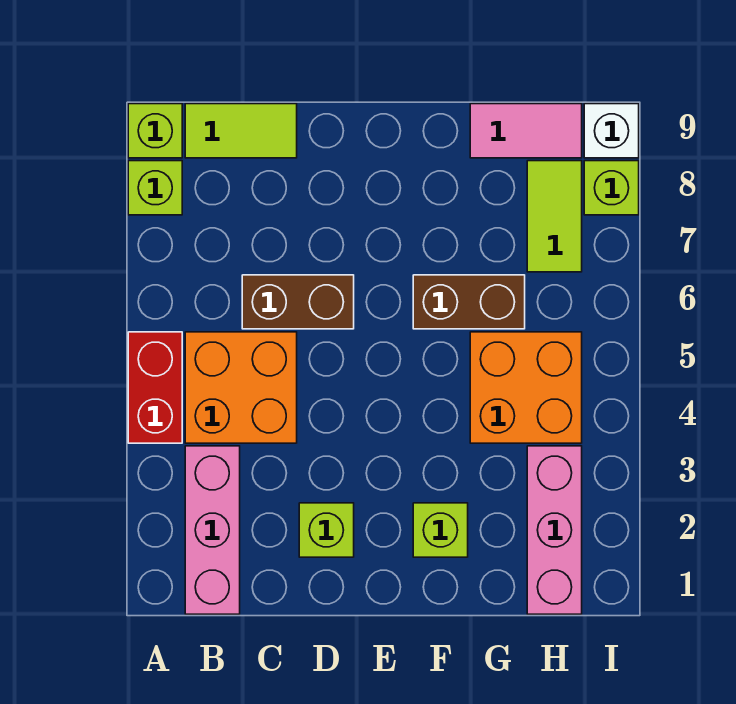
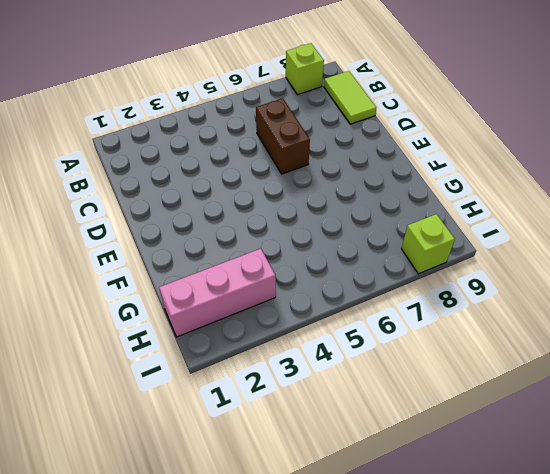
none -> red 1x2 brick [128,332,182,443]
none -> lime 1x1 brick [128,104,182,158]
none -> pink 1x3 brick [185,446,240,614]

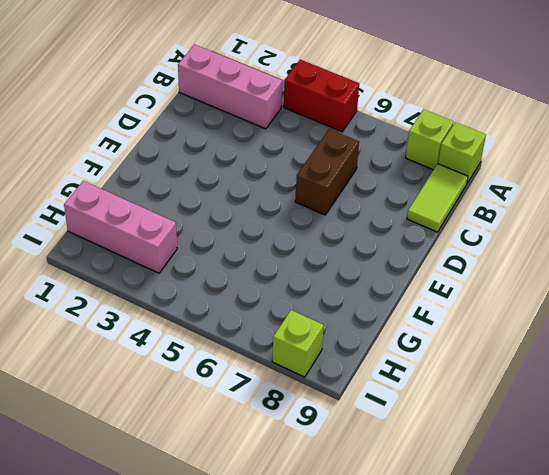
none -> orange 2x2 brick [185,332,297,443]
none -> lime 1x1 brick [299,503,354,557]
none -> lime 1x1 brick [413,503,468,557]

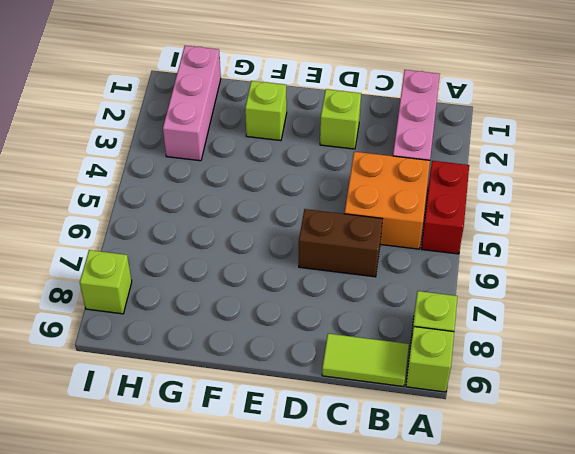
none -> brown 1x2 brick [413,275,525,329]
none -> orange 2x2 brick [470,332,582,443]
none -> pink 1x2 tile [470,104,582,158]

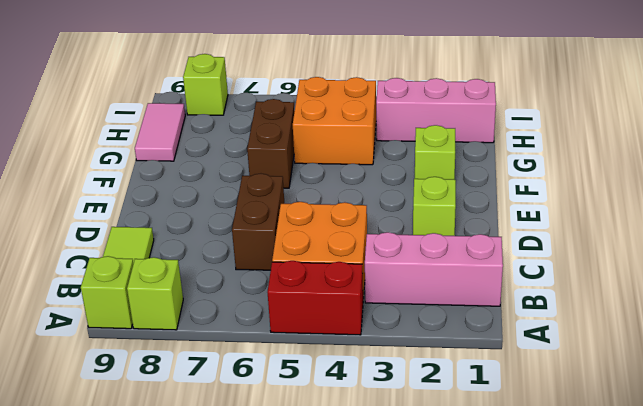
none -> lime 1x2 tile [527,161,582,272]
none -> white 1x1 brick [584,104,639,158]

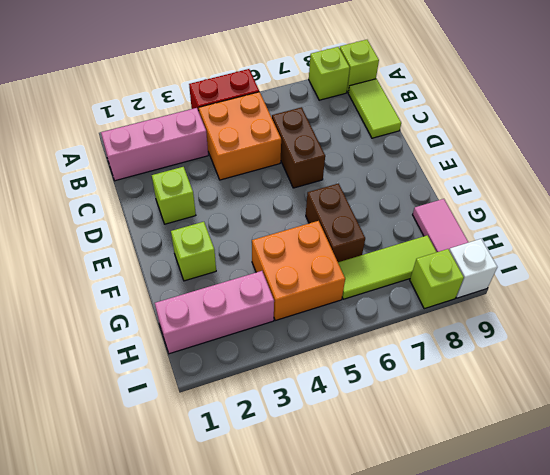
lime 1x3 tile [338,235,436,299] -> lime 1x2 tile [527,161,582,272]

